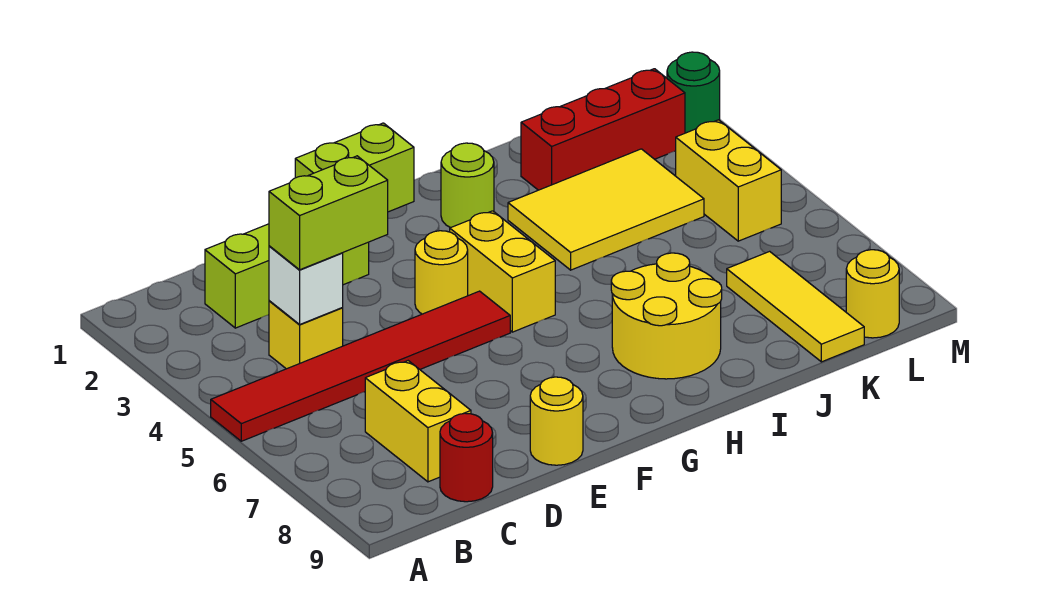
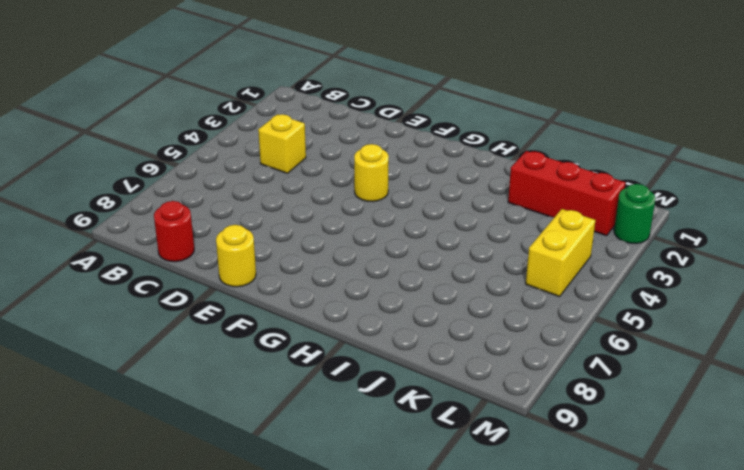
none -> red 1x6 tile [211,291,510,441]
none -> lime 1x3 brick [205,224,369,328]
none -> yellow 1x2 brick [365,361,471,482]

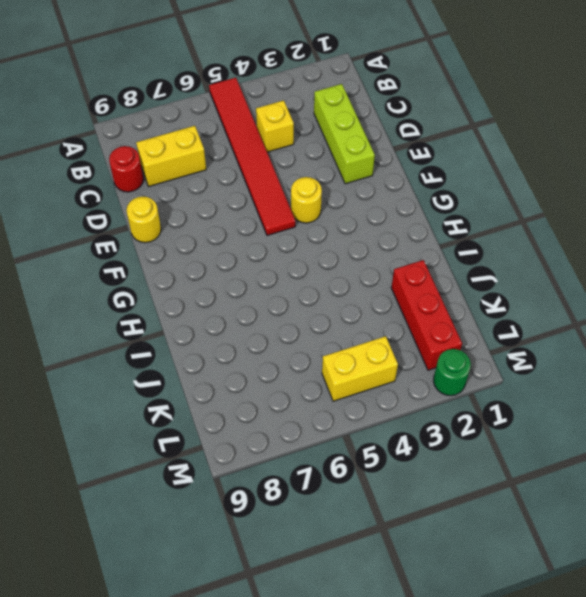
none -> yellow 1x2 brick [450,211,555,332]
none -> lime 1x1 round brick [441,143,494,228]
none -> yellow 2x2 round brick [611,253,722,379]

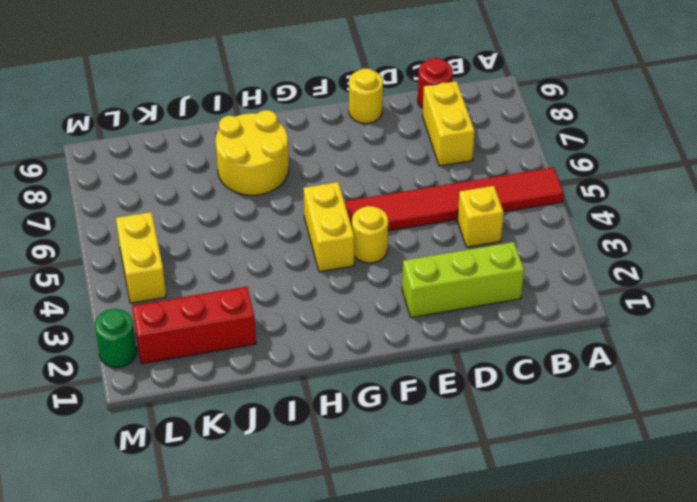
none -> lime 1x1 round brick [441,143,494,228]
none -> yellow 2x3 tile [508,149,704,270]
none -> yellow 1x3 tile [727,251,864,362]

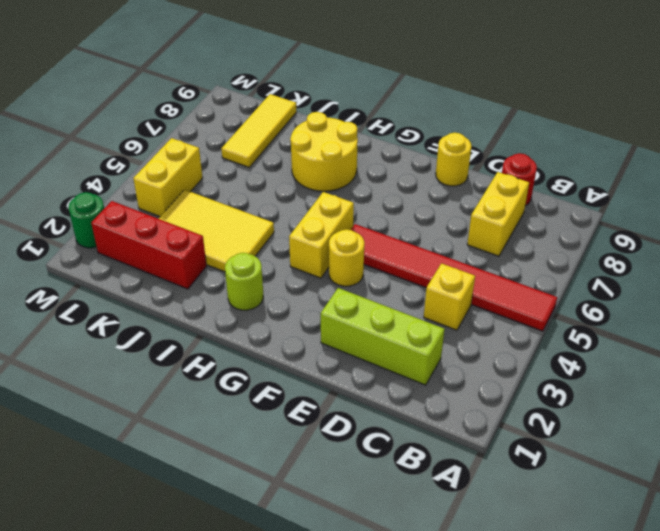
none -> yellow 1x1 round brick [846,250,899,338]
none -> white 1x1 brick [269,246,343,324]
none -> lime 1x2 brick [295,123,414,212]

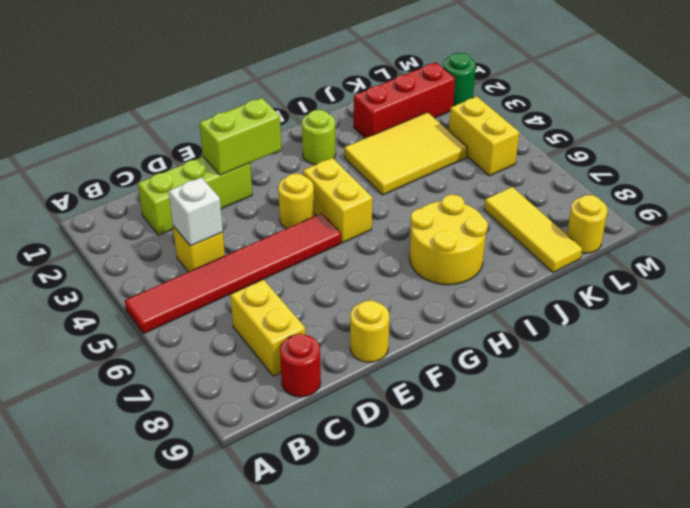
none -> lime 1x2 brick [269,156,388,270]

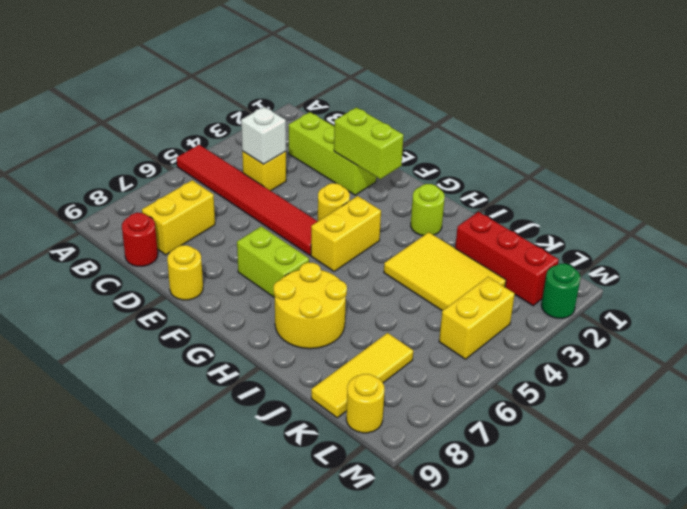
lime 1x2 brick [237,226,309,298] -> lime 1x2 brick moved to [269,156,388,270]

